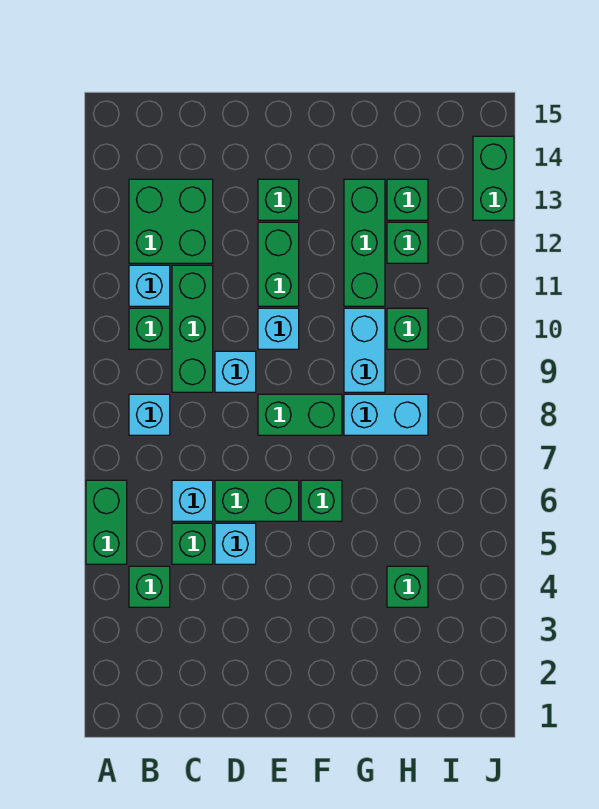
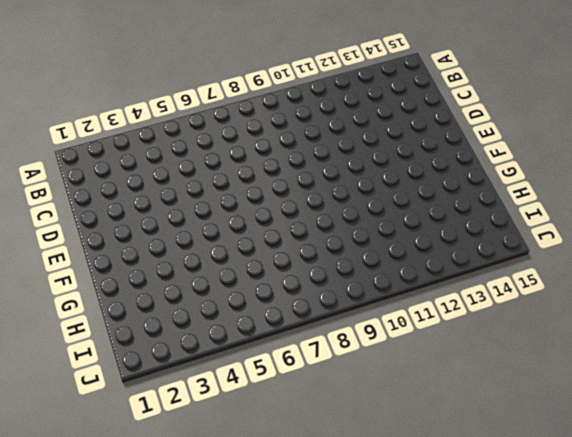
none -> green 1x2 brick [86,480,127,564]
none -> green 1x1 brick [129,566,170,607]
none -> cyan 1x1 brick [129,394,170,435]

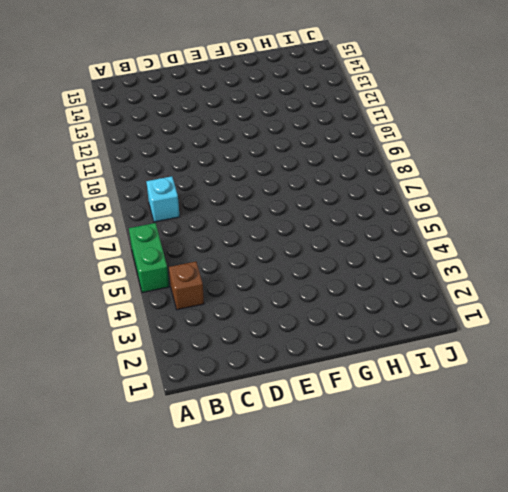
brown 1x1 brick [169,262,204,310] -> green 1x1 brick [129,566,170,607]
none -> green 1x1 brick [129,308,170,349]
none -> cyan 1x1 brick [129,265,170,306]
none -> green 2x2 brick [129,179,213,263]

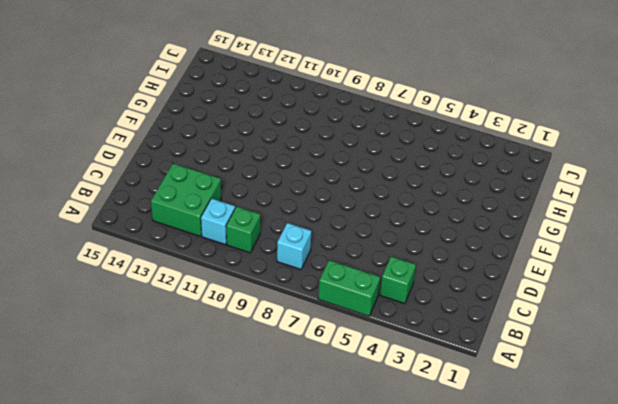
none -> green 1x1 brick [172,523,213,564]
none -> cyan 1x1 brick [172,480,213,521]
none -> green 1x3 brick [172,265,213,392]

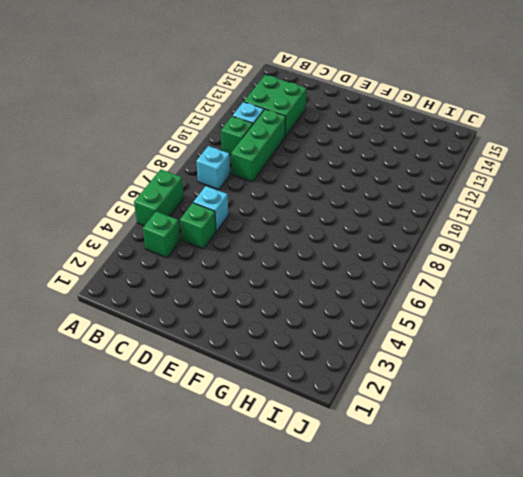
none -> cyan 1x1 brick [215,523,256,564]
none -> green 1x2 brick [215,480,299,521]
none -> cyan 1x1 brick [215,351,256,392]

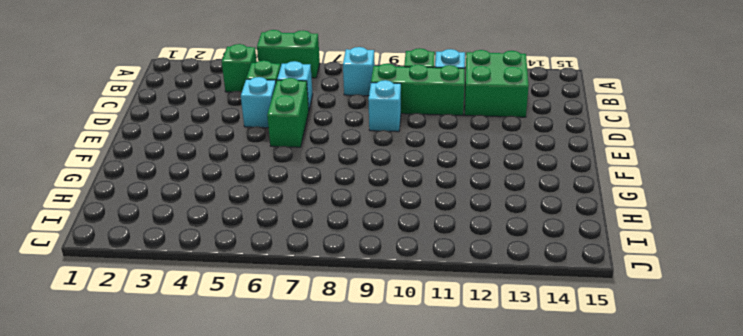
none -> green 1x2 brick [258,394,342,435]
none -> cyan 1x1 brick [258,308,299,349]
none -> green 1x2 brick [258,222,299,306]

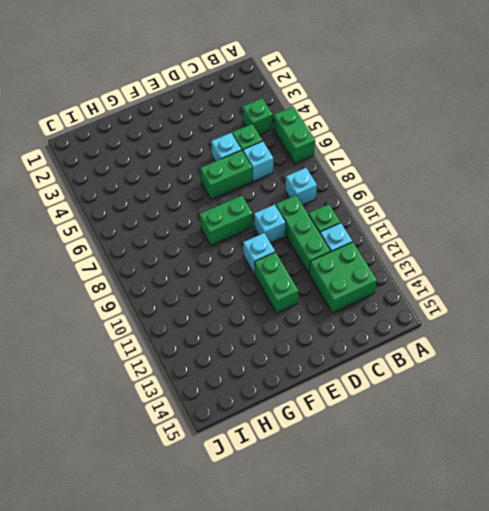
none -> green 1x1 brick [258,179,299,220]
none -> green 1x1 brick [301,480,342,521]
none -> cyan 1x2 brick [344,394,428,435]

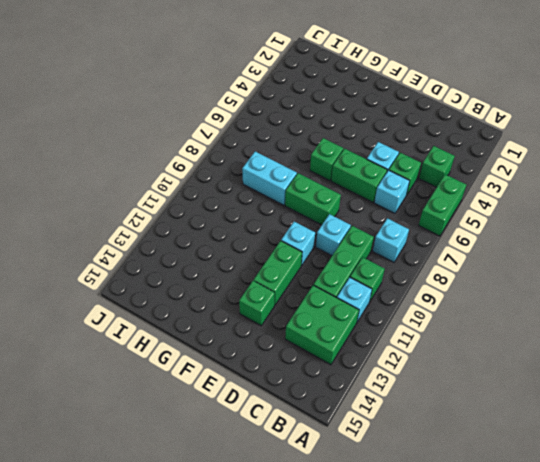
none -> cyan 1x2 brick [344,308,385,392]
none -> green 1x3 brick [344,179,385,306]
none -> green 1x1 brick [387,566,428,607]

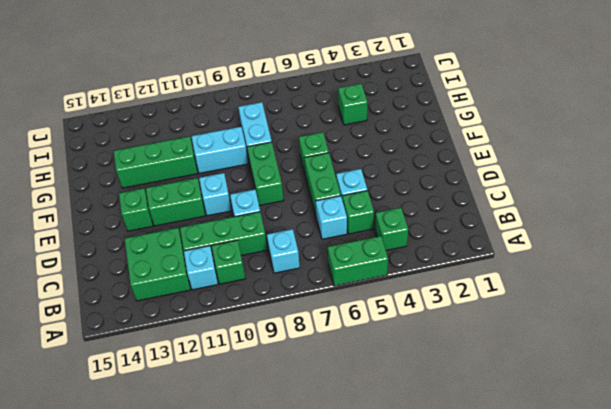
none -> green 1x1 brick [387,308,428,349]
none -> green 1x1 brick [387,222,428,263]
none -> green 1x1 brick [387,179,428,220]

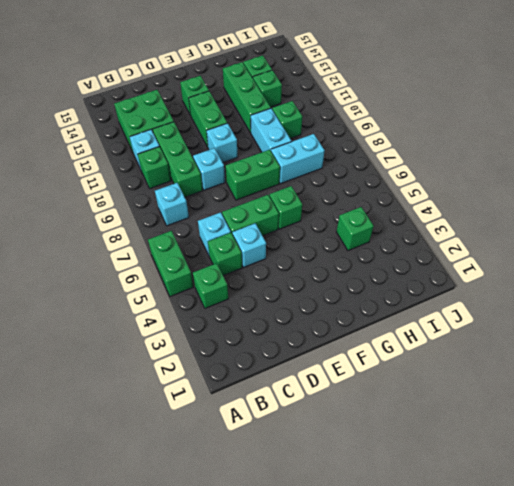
none -> green 1x2 brick [473,136,514,220]

